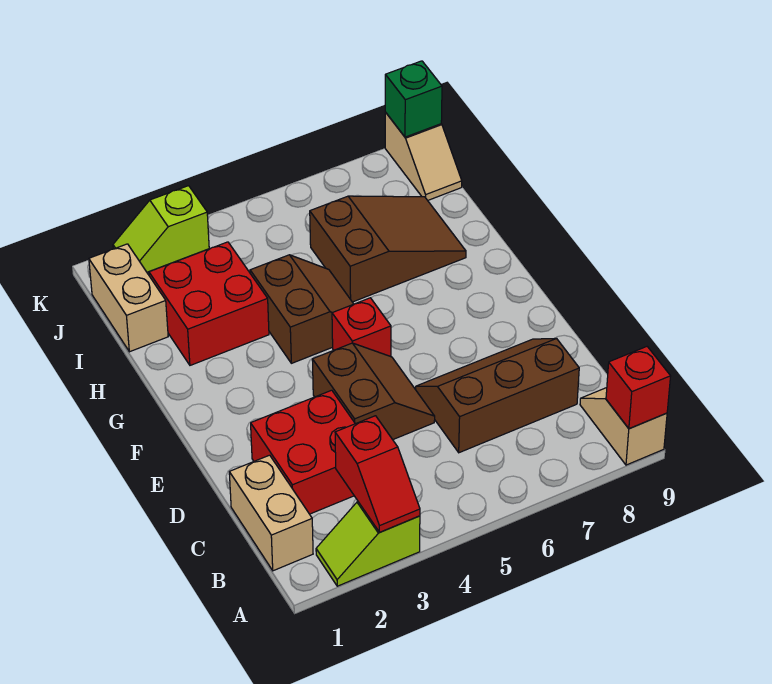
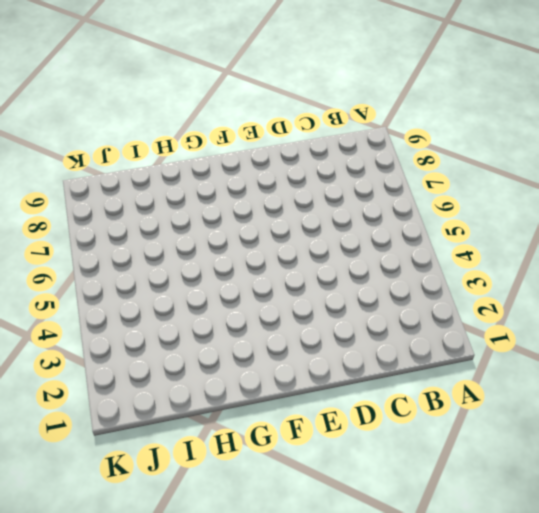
none -> lime 1x2 slope [316,502,420,586]
none -> tan 1x2 slope [580,388,667,465]
none -> tan 1x2 brick [229,455,313,571]

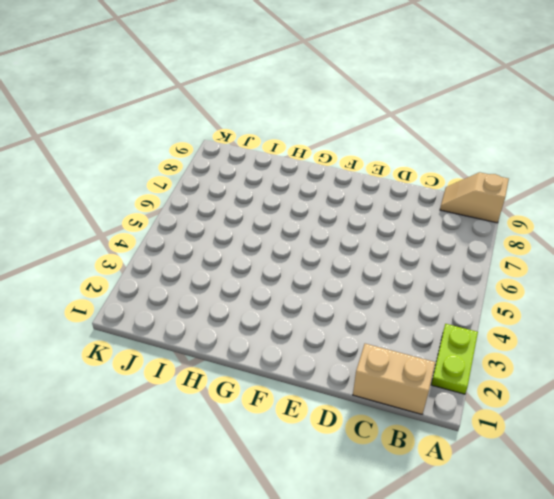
lime 1x2 plate [431,324,478,394] -> lime 1x2 slope [316,502,420,586]
none -> red 2x2 brick [251,390,355,514]
none -> brown 2x3 slope [416,338,579,453]
none -> brown 2x2 slope [312,343,435,440]

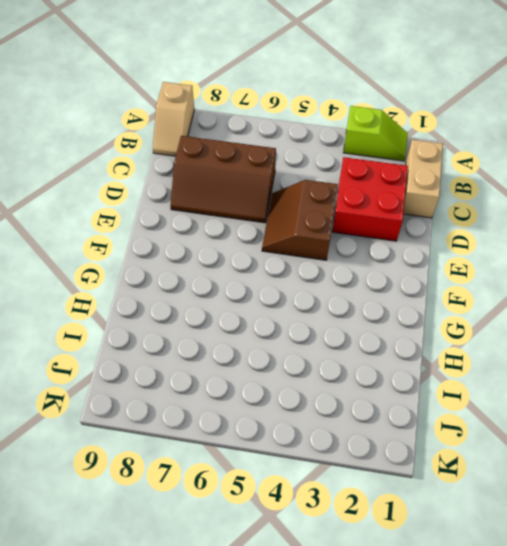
none -> red 1x1 brick [332,298,391,357]
none -> brown 2x2 slope [250,255,353,363]
none -> red 2x2 brick [149,242,269,365]

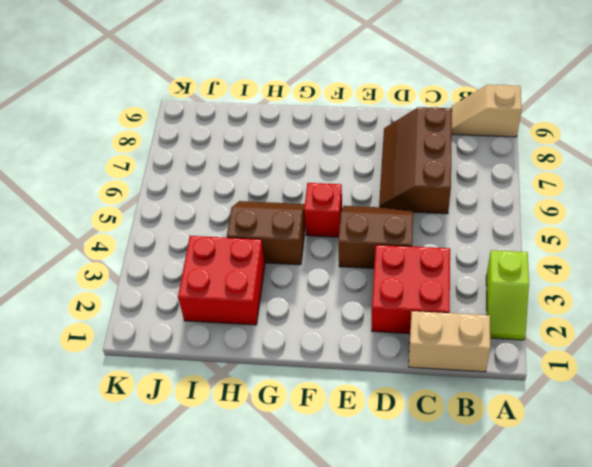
none -> brown 2x3 slope [310,196,466,302]
none -> tan 1x2 brick [89,244,168,352]
none -> tan 1x2 slope [385,112,462,200]

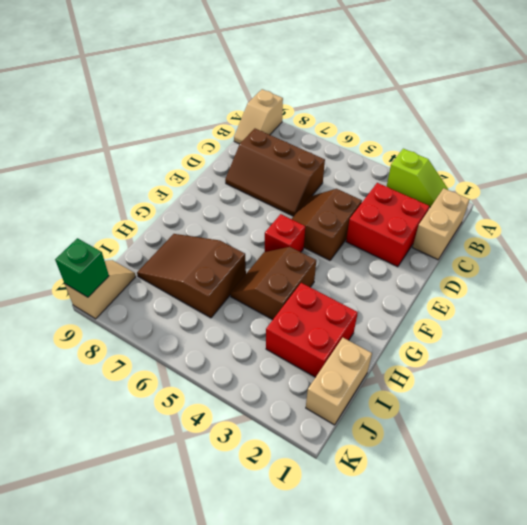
none -> lime 1x2 slope [113,186,209,272]
none -> red 1x2 slope [335,416,420,532]
none -> red 1x1 brick [606,347,671,429]

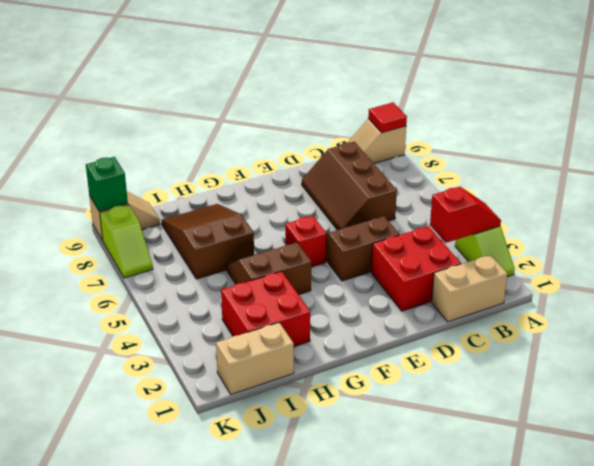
red 1x1 tile [368,102,407,133] -> red 1x1 brick [606,347,671,429]
lime 1x2 slope [100,205,153,278] -> lime 1x2 slope moved to [113,186,209,272]

